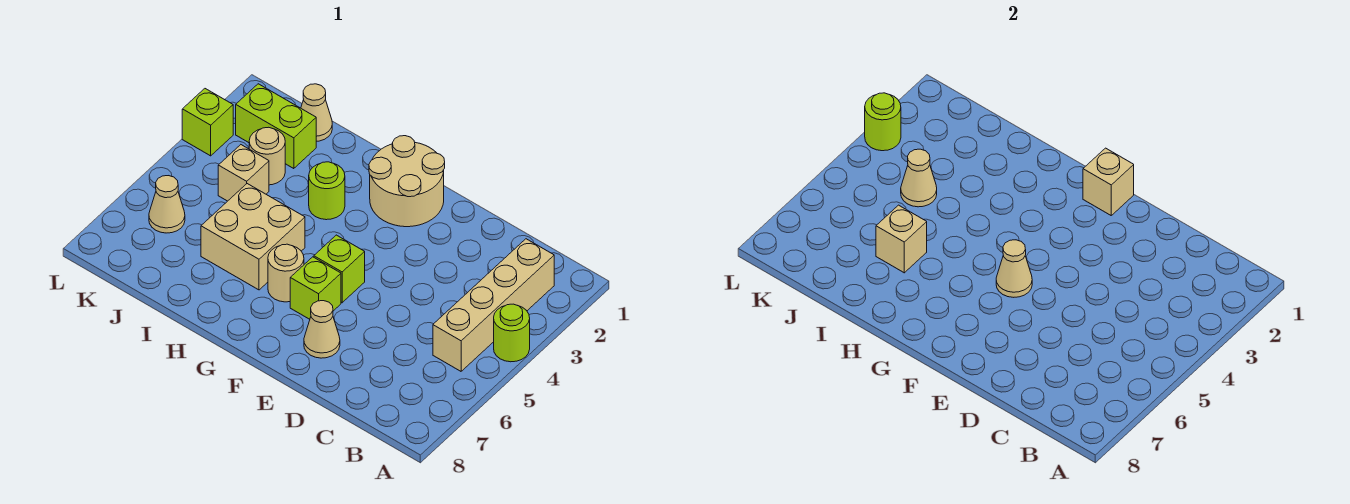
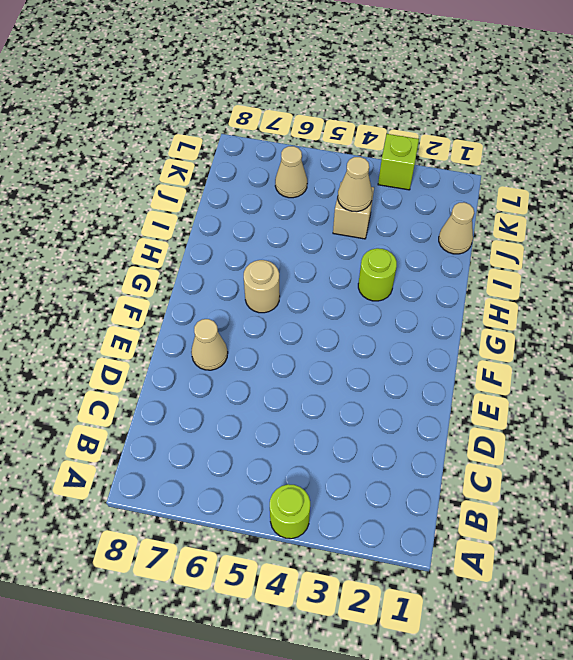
none -> tan 1x4 brick [433,239,554,371]
none -> tan 2x2 round brick [369,136,445,227]
none -> lime 1x1 brick [314,235,365,303]

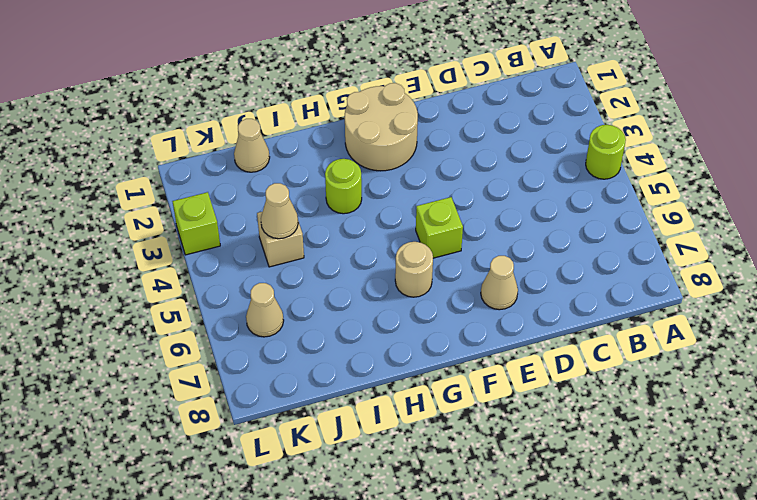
none -> tan 1x4 brick [433,239,554,371]
none -> lime 1x1 brick [290,257,341,319]
none -> tan 2x2 brick [201,184,305,290]

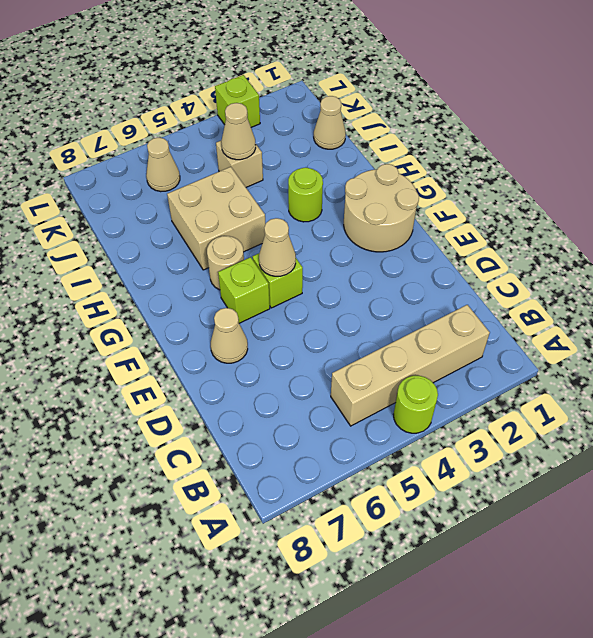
none -> lime 1x2 brick [236,84,316,169]
none -> tan 1x1 round brick [249,127,285,185]
none -> tan 1x1 brick [1083,148,1134,215]

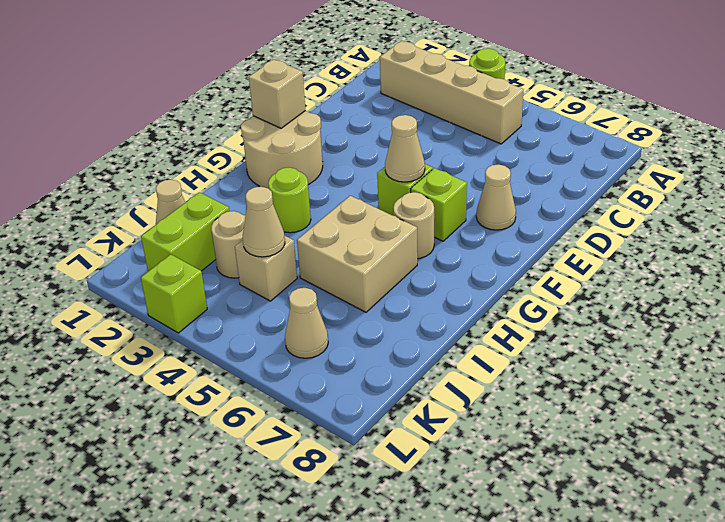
none -> tan 1x1 brick [876,205,927,273]
none -> lime 1x1 round brick [865,93,901,151]

